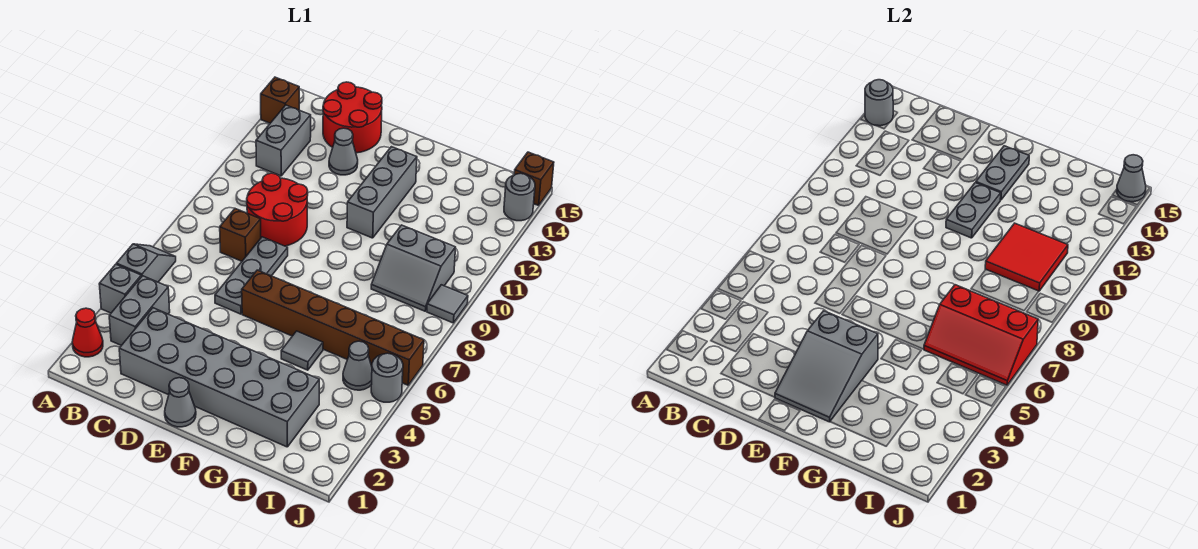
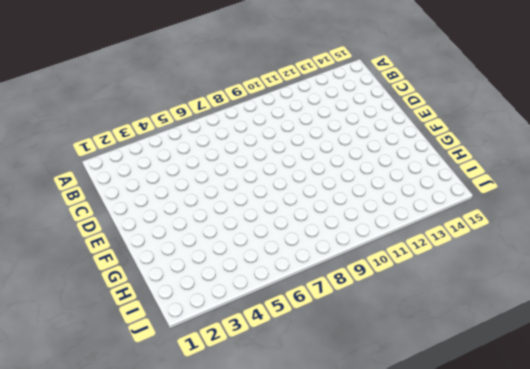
none -> red 1x1 cone [72,308,103,357]
none -> grey 1x1 brick [99,264,141,313]
none -> grey 1x2 slope [116,244,176,282]

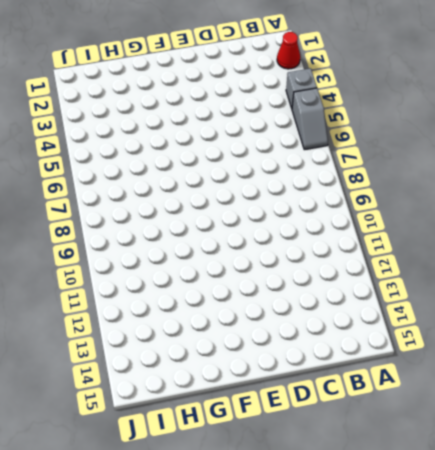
none -> brown 1x1 brick [261,77,299,123]
none -> grey 1x2 brick [109,276,170,345]
none -> grey 1x2 brick [256,105,311,176]

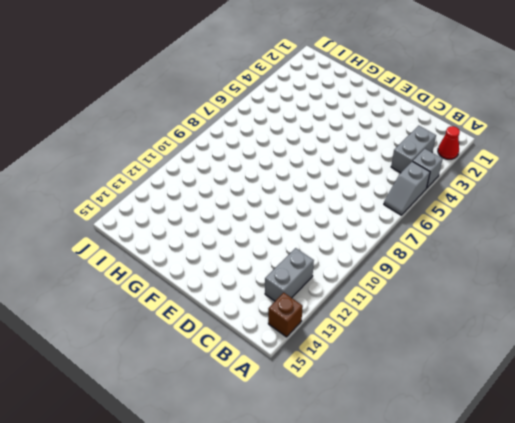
none -> grey 2x6 brick [119,308,319,447]
none -> brown 1x1 brick [220,209,261,261]
none -> red 2x2 round brick [247,173,308,246]

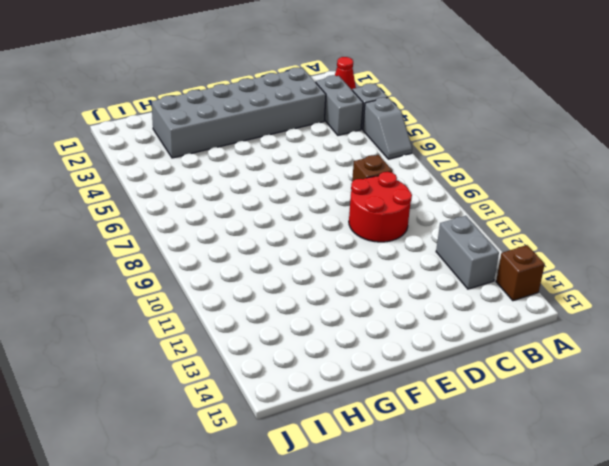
none -> red 2x2 round brick [323,82,382,153]
none -> grey 1x3 plate [215,237,288,314]
none -> grey 1x1 cone [329,128,358,175]

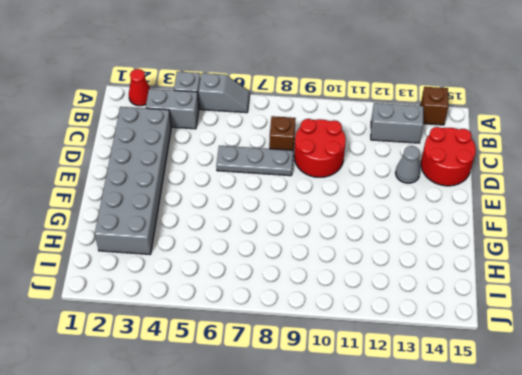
none -> grey 1x1 cone [165,378,196,427]
none -> brown 1x6 brick [242,270,424,385]
none -> grey 1x3 brick [347,147,417,238]

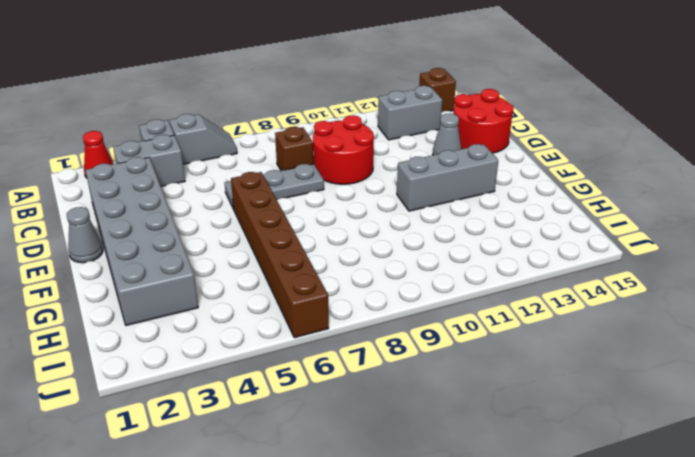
none -> grey 1x1 tile [281,331,323,370]
none -> grey 2x2 slope [371,225,456,311]
none -> grey 1x1 cone [343,341,372,390]

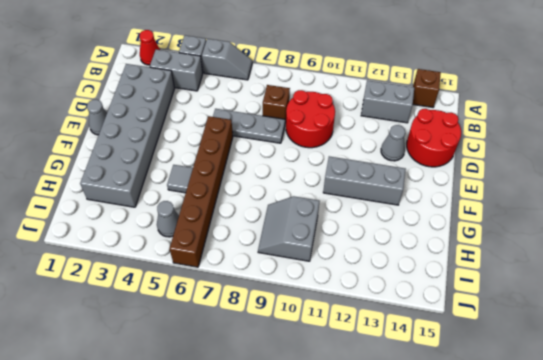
none -> grey 1x1 round brick [371,353,403,402]
none -> grey 1x1 tile [427,285,468,323]
none -> grey 1x1 round brick [504,173,535,221]

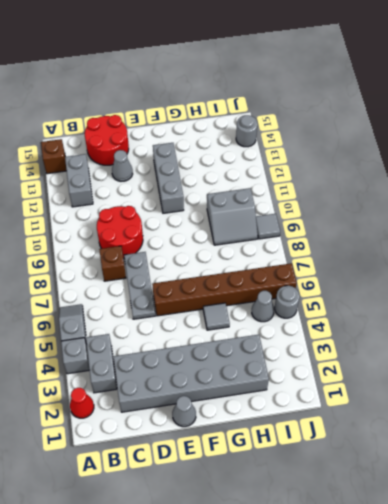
none -> brown 1x1 brick [514,152,554,205]
none -> grey 1x1 round brick [865,80,893,126]
none -> grey 2x3 slope [775,311,878,422]

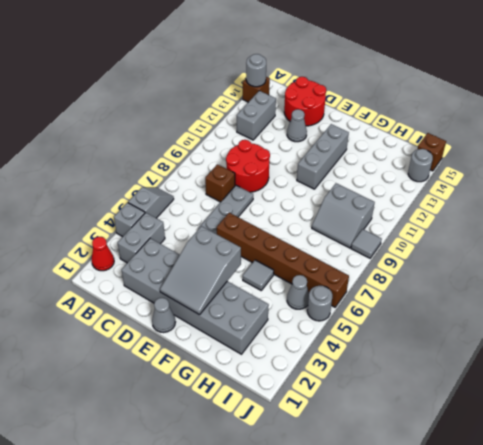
none -> grey 1x2 plate [946,183,1001,238]
none -> grey 1x2 plate [976,146,1029,200]
none -> red 2x3 slope [924,285,1038,385]

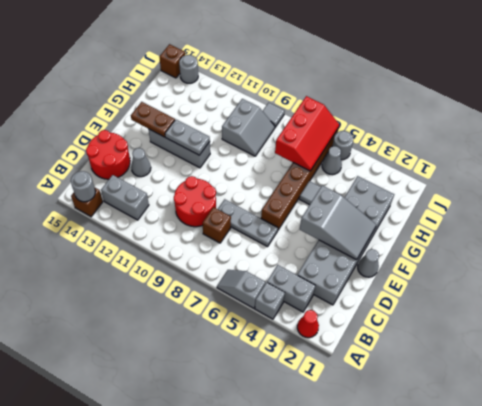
brown 1x2 plate [131,102,175,137] -> grey 1x2 plate [976,146,1029,200]
none -> red 2x2 tile [985,223,1068,291]
none -> grey 1x1 cone [1117,155,1146,202]

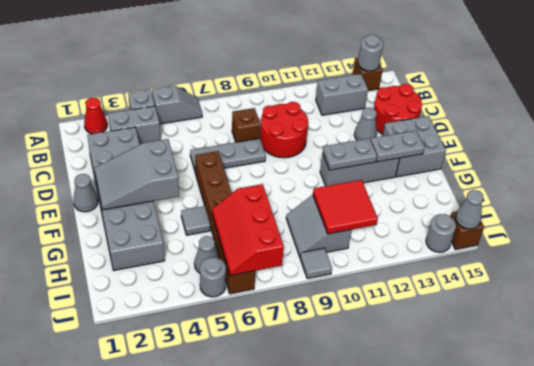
grey 2x2 brick [382,116,446,177] -> none

